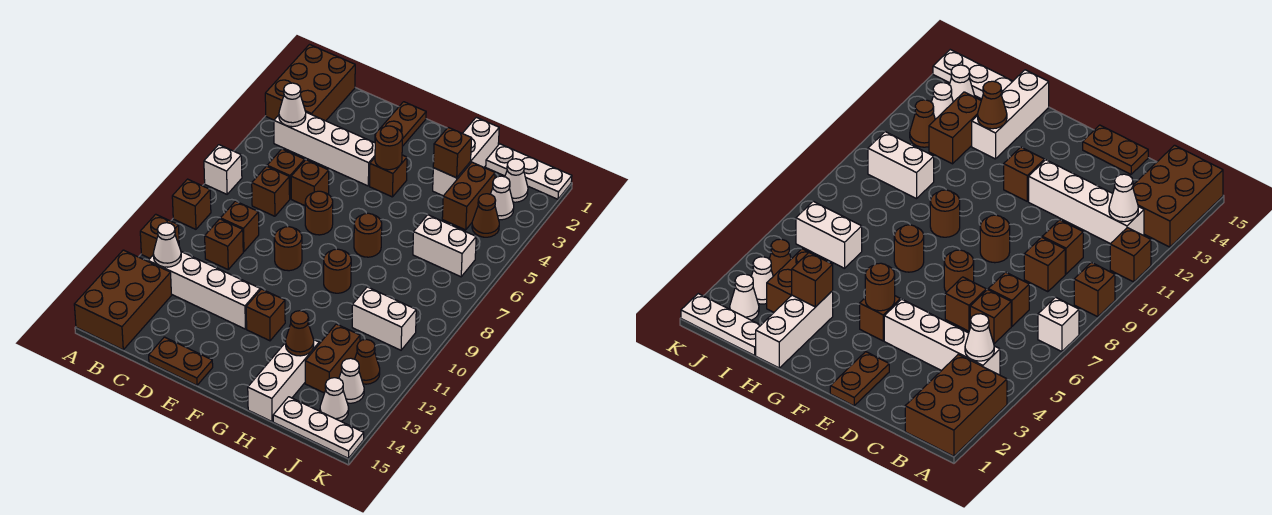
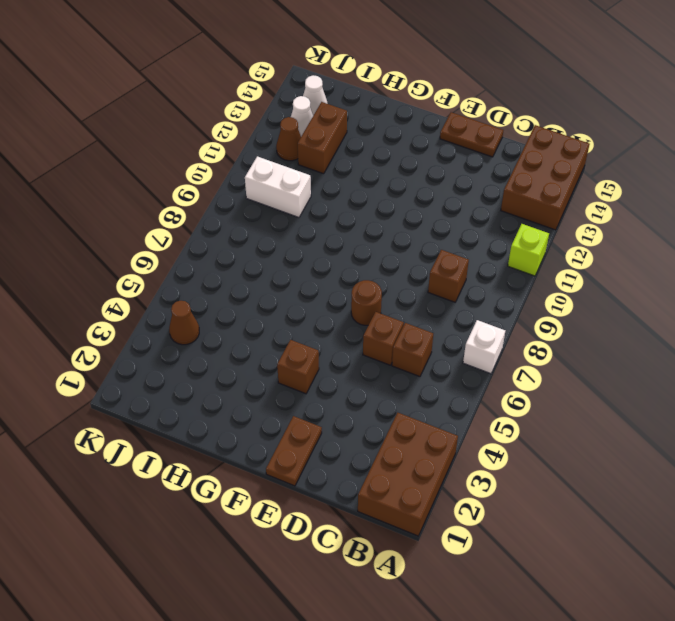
lime 1x1 brick [508,224,549,276] -> brown 1x1 brick [140,214,179,258]
none -> brown 1x1 brick [172,179,211,229]
none -> white 1x4 brick [274,112,375,186]
none -> white 1x4 brick [148,252,260,329]
none -> brown 1x1 brick [252,166,290,216]

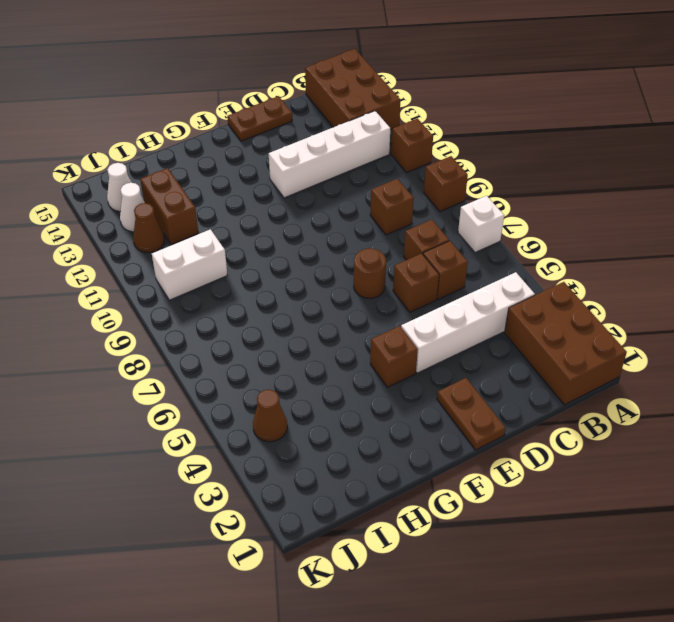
none -> brown 1x1 brick [205,219,243,269]
none -> brown 1x1 round brick [274,227,302,271]
none -> brown 1x1 brick [246,289,285,341]
none -> brown 1x1 round brick [354,213,382,257]

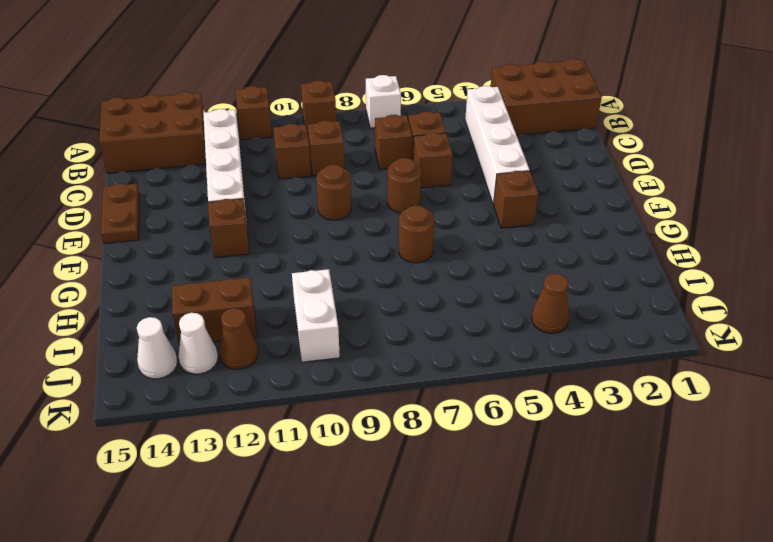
none -> brown 1x2 plate [375,102,426,146]
none -> brown 1x1 round brick [324,249,351,293]
none -> white 1x3 brick [433,117,499,196]
none -> white 1x3 brick [248,340,319,421]

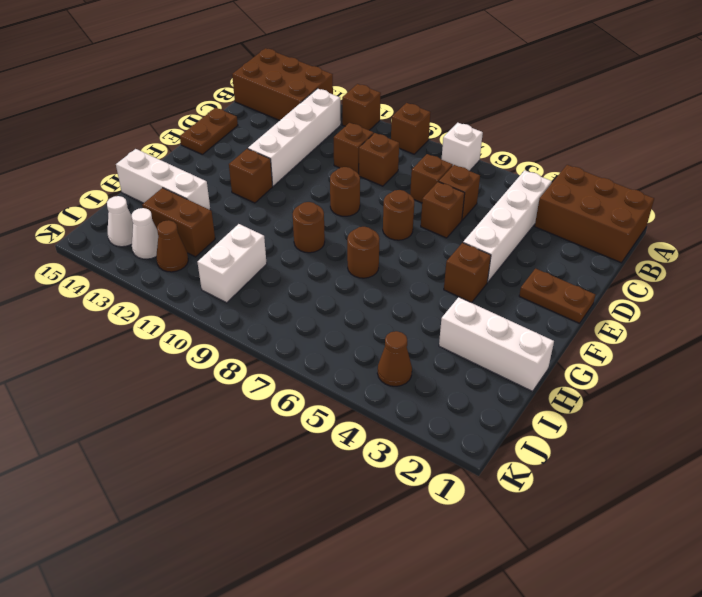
none -> white 1x3 plate [486,144,572,199]
none -> brown 1x2 brick [442,162,495,230]
none -> white 1x2 brick [413,215,476,277]
none -> white 1x3 plate [273,397,364,458]

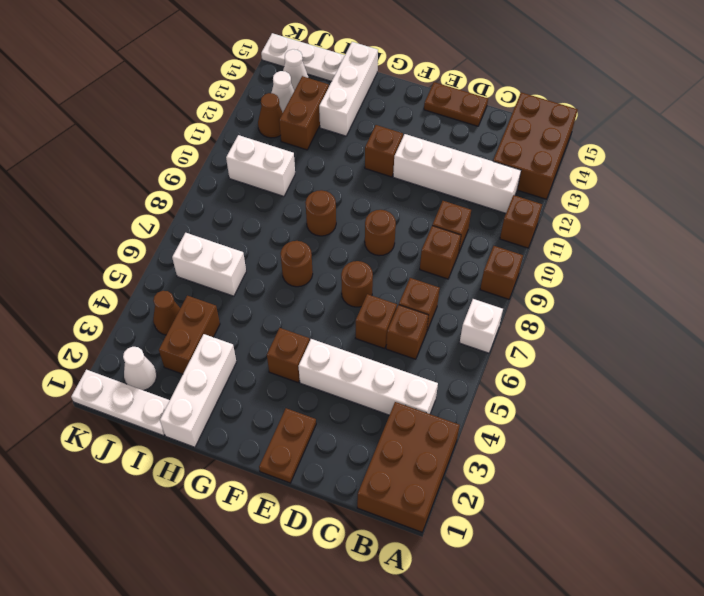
none -> white 1x1 cone [491,176,514,220]
none -> white 1x1 cone [279,83,306,127]
none -> white 1x1 cone [153,223,181,267]
none -> brown 1x1 round brick [375,126,403,170]

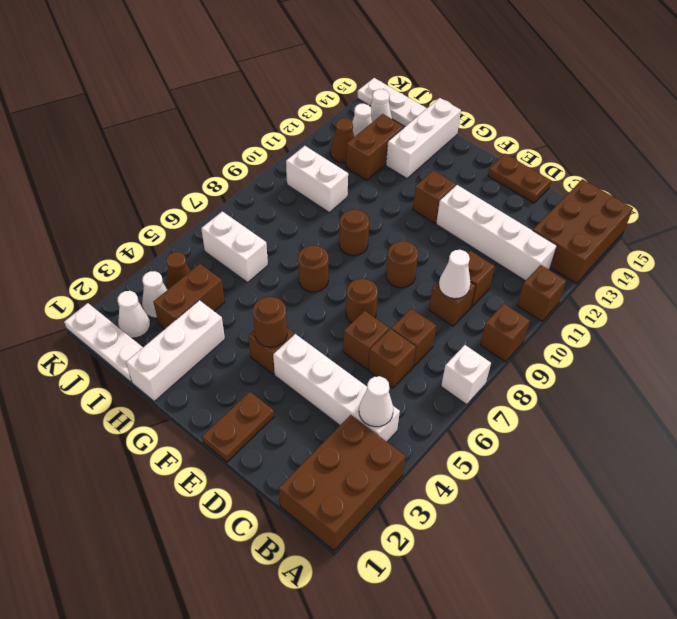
white 1x1 cone [439,250,471,299] -> white 1x1 cone moved to [153,223,181,267]
none -> brown 1x1 brick [433,127,472,178]
none -> brown 1x1 cone [285,311,314,356]

